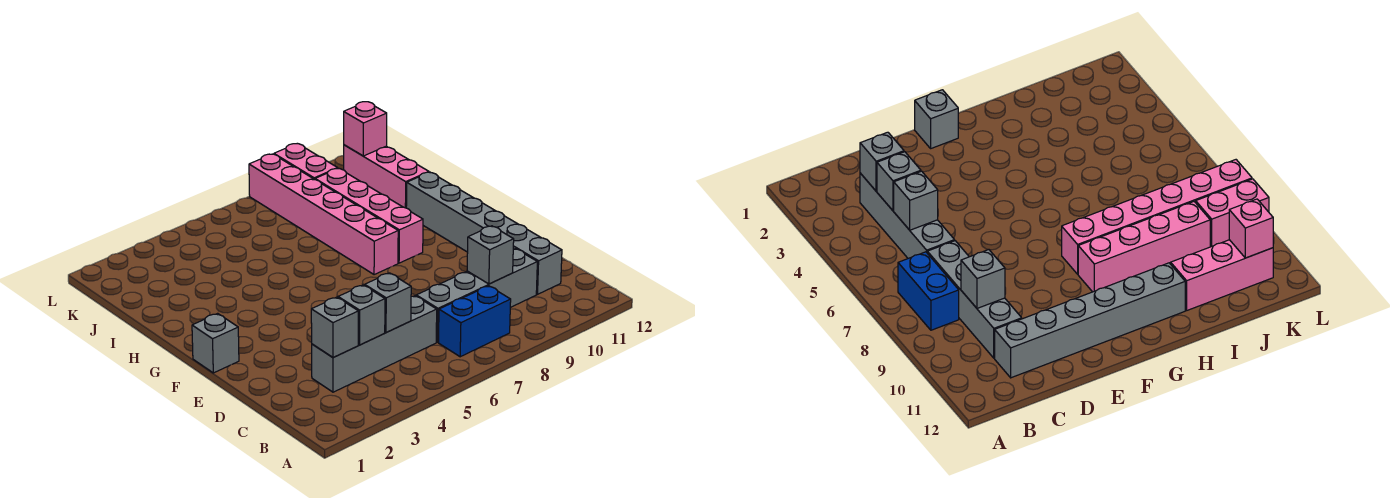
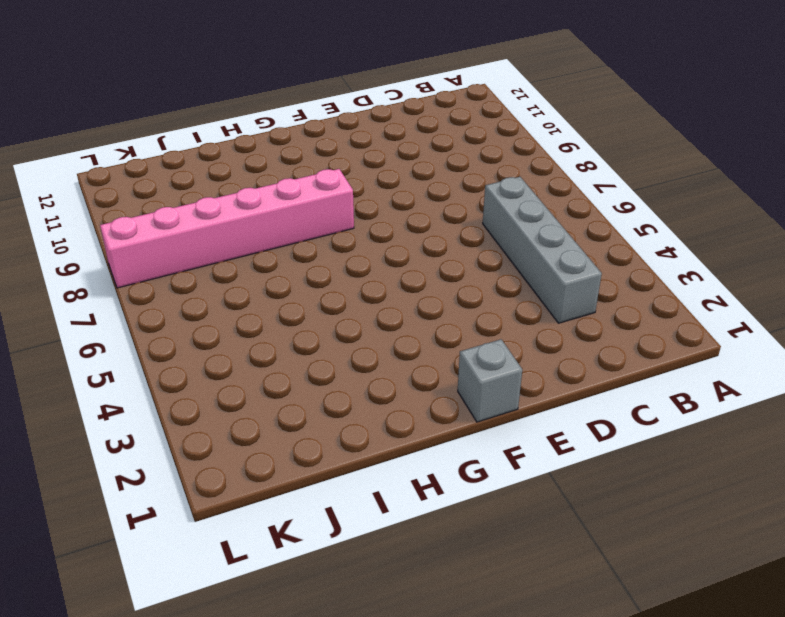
none -> blue 1x2 brick [439,286,511,357]
none -> grey 1x4 brick [416,249,537,342]
none -> grey 1x6 brick [406,172,562,294]

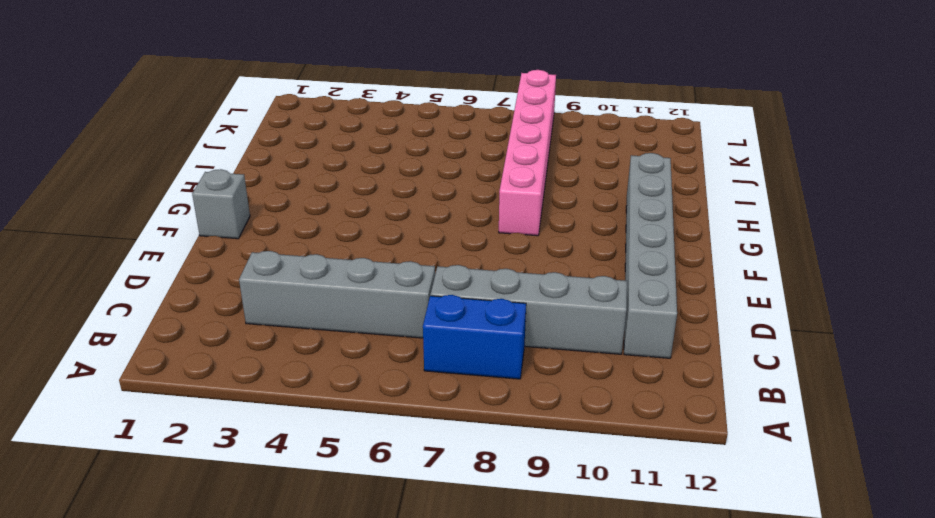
none -> pink 1x4 brick [315,168,423,263]
none -> pink 1x3 brick [344,145,429,208]
none -> pink 1x2 brick [274,144,338,180]

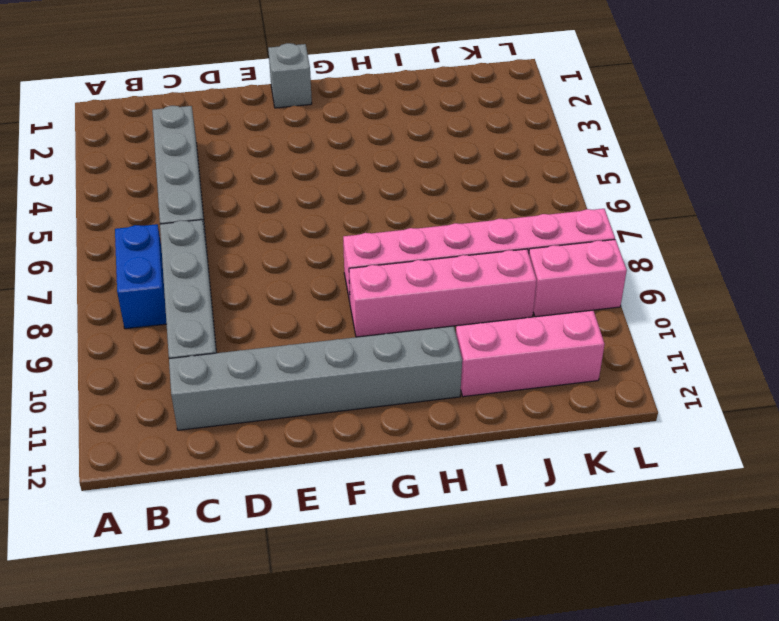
none -> grey 1x1 brick [311,297,358,358]
none -> grey 1x1 brick [338,285,385,345]
none -> grey 1x1 brick [365,273,411,333]

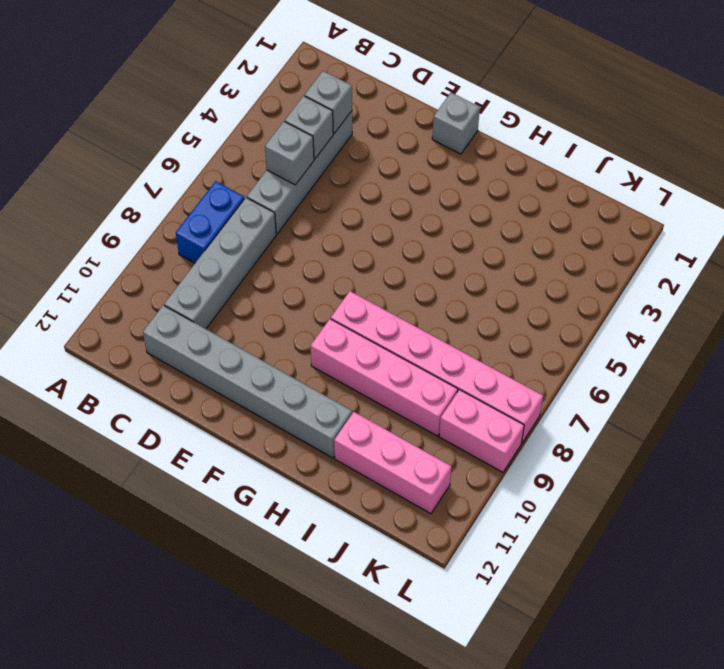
none -> grey 1x1 brick [467,226,514,284]
none -> pink 1x1 brick [344,102,387,156]

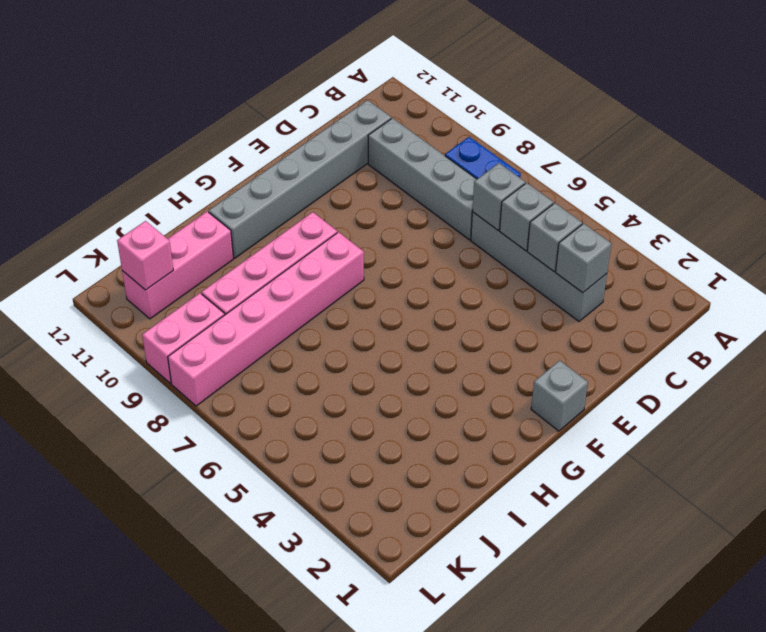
grey 1x1 brick [472,163,525,230] -> grey 1x1 brick moved to [467,226,514,284]

